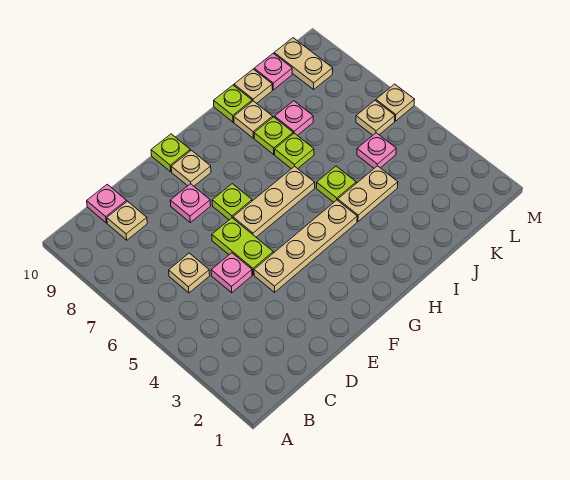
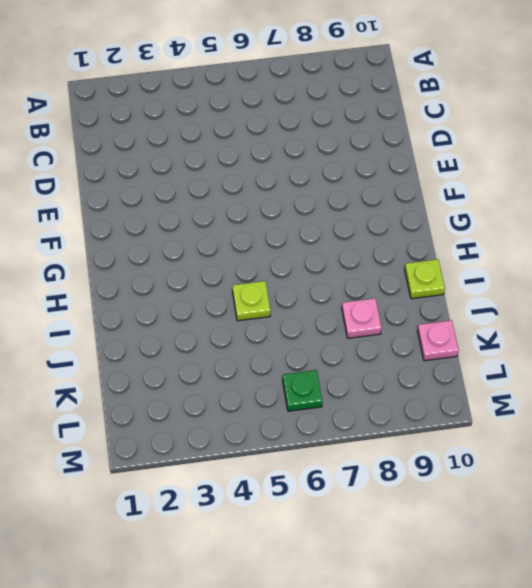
green 1x1 plate [283,370,322,411] -> tan 1x1 plate [356,101,395,135]
none -> tan 1x1 plate [169,253,210,293]
none -> tan 1x1 plate [107,201,147,240]
none -> pink 1x1 plate [87,184,127,223]

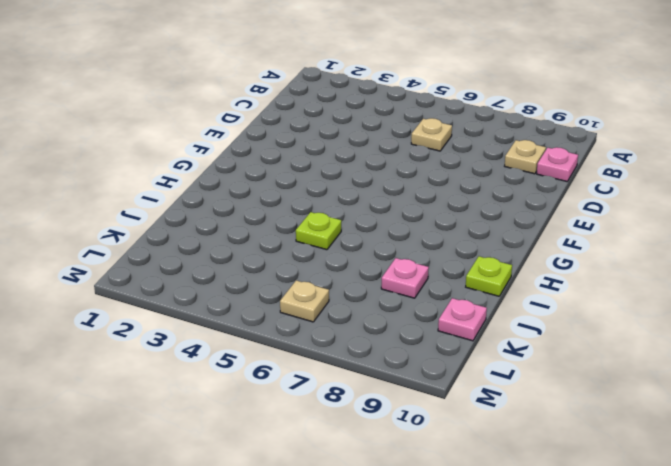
none -> pink 1x1 plate [211,253,252,293]
none -> tan 1x4 plate [254,200,357,292]
none -> lime 1x2 plate [212,218,273,275]

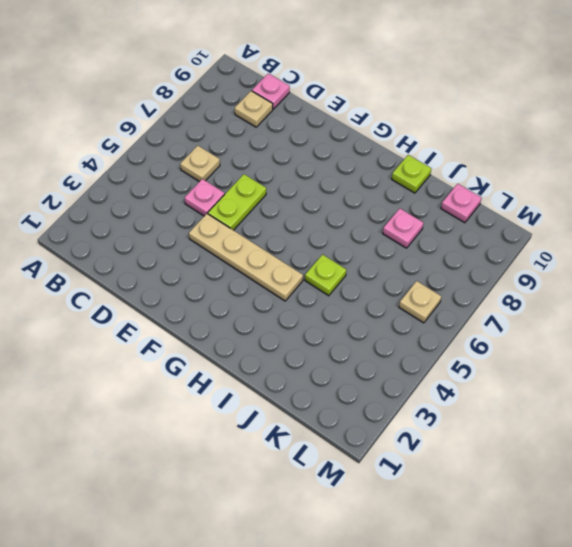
none -> pink 1x1 plate [170,184,211,222]
none -> tan 1x3 plate [233,166,315,237]
none -> lime 1x1 plate [212,184,252,220]

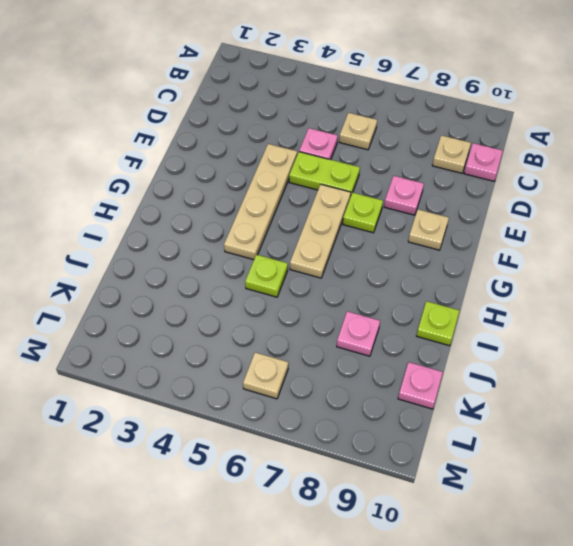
none -> lime 1x1 plate [151,134,190,172]
none -> tan 1x2 plate [338,166,398,221]
none -> lime 1x1 plate [275,133,314,169]

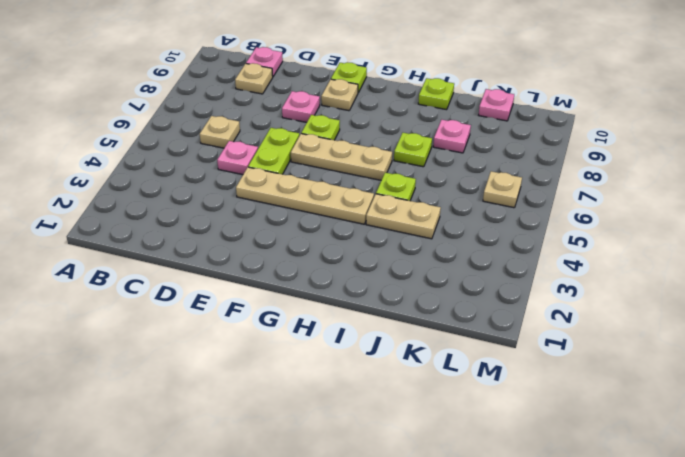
none -> lime 1x1 plate [254,117,293,154]
none -> tan 1x1 plate [234,101,273,138]
none -> tan 1x1 plate [234,69,272,103]

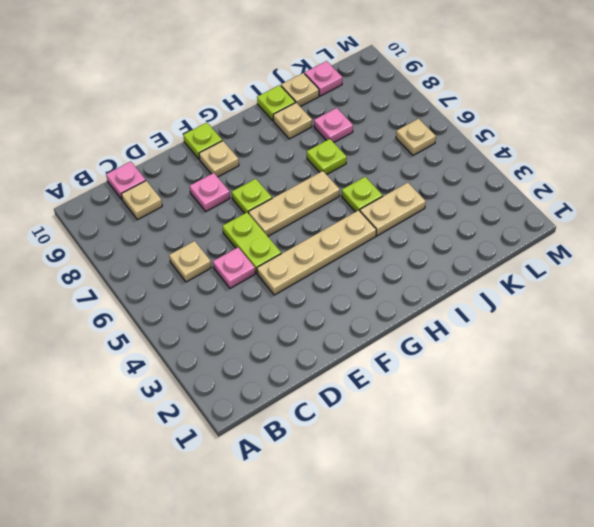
none -> lime 1x1 plate [254,117,293,154]
none -> pink 1x1 plate [357,133,396,168]
none -> tan 1x2 plate [274,38,333,89]

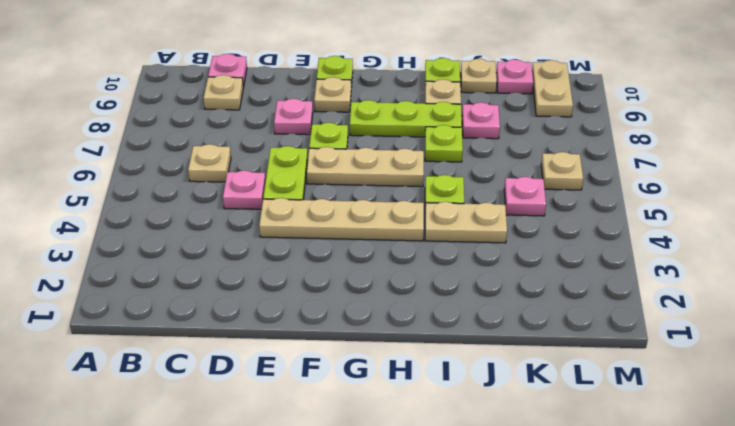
lime 1x3 plate [350,100,462,137] -> lime 1x1 plate [254,117,293,154]
none -> tan 1x1 plate [376,84,415,121]

